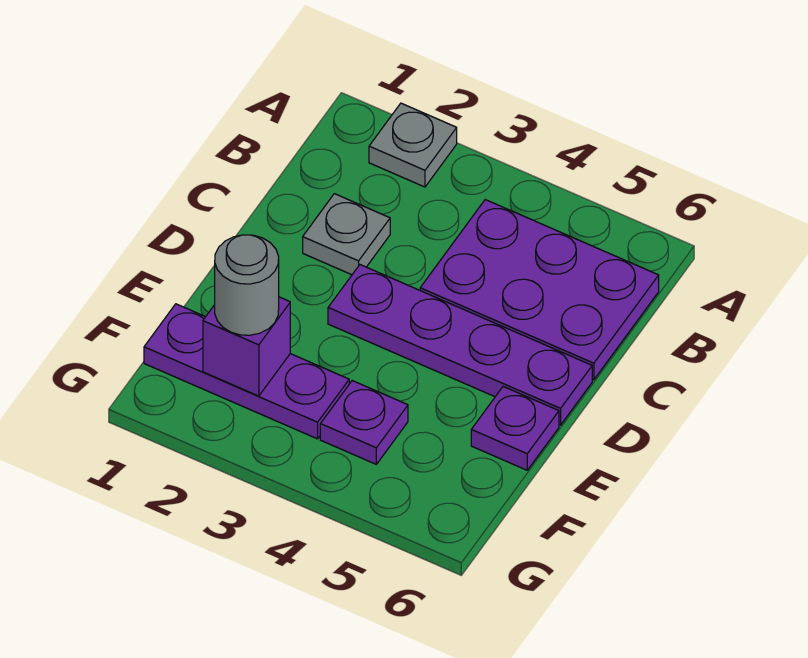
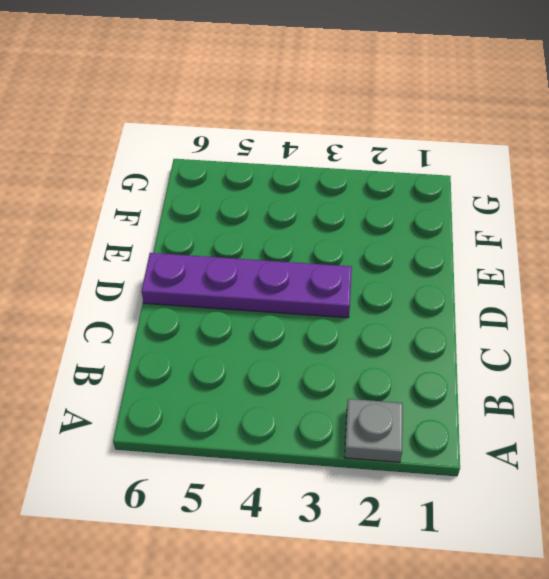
none -> purple 2x3 plate [420,200,659,380]
none -> grey 1x1 plate [303,194,390,275]

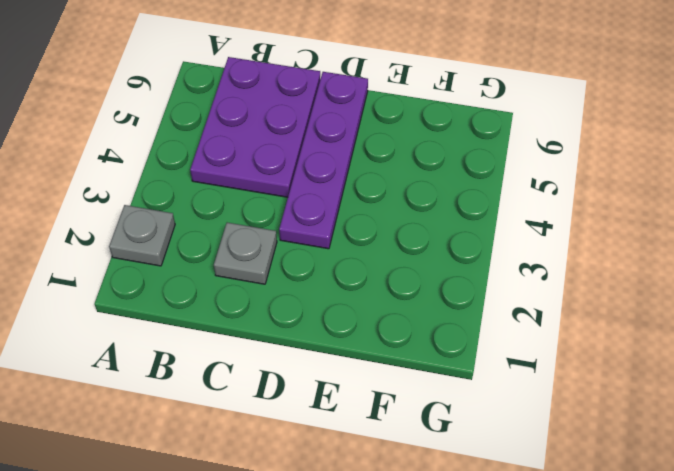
none -> purple 1x1 plate [471,387,559,470]
none -> purple 1x3 plate [144,304,349,439]

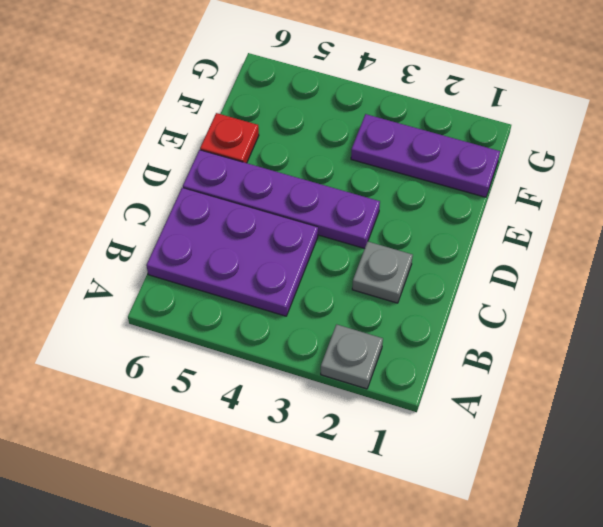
red 1x1 plate [200,113,259,163] -> purple 1x1 plate [471,387,559,470]
none -> purple 1x1 plate [320,381,408,464]
none -> purple 1x1 brick [203,297,290,396]

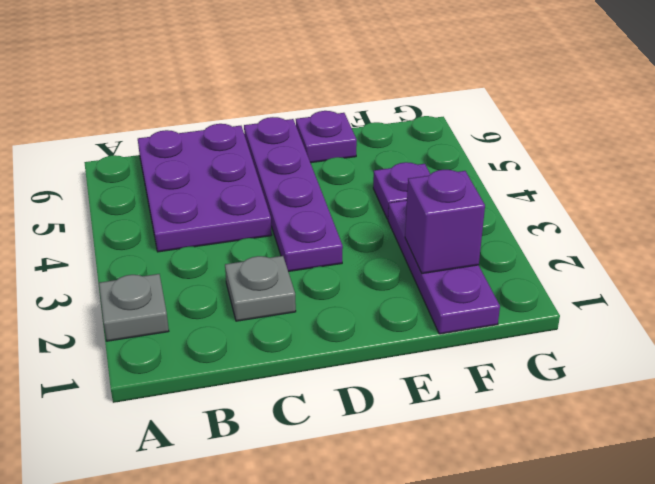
none -> grey 1x1 round brick [215,235,279,335]

